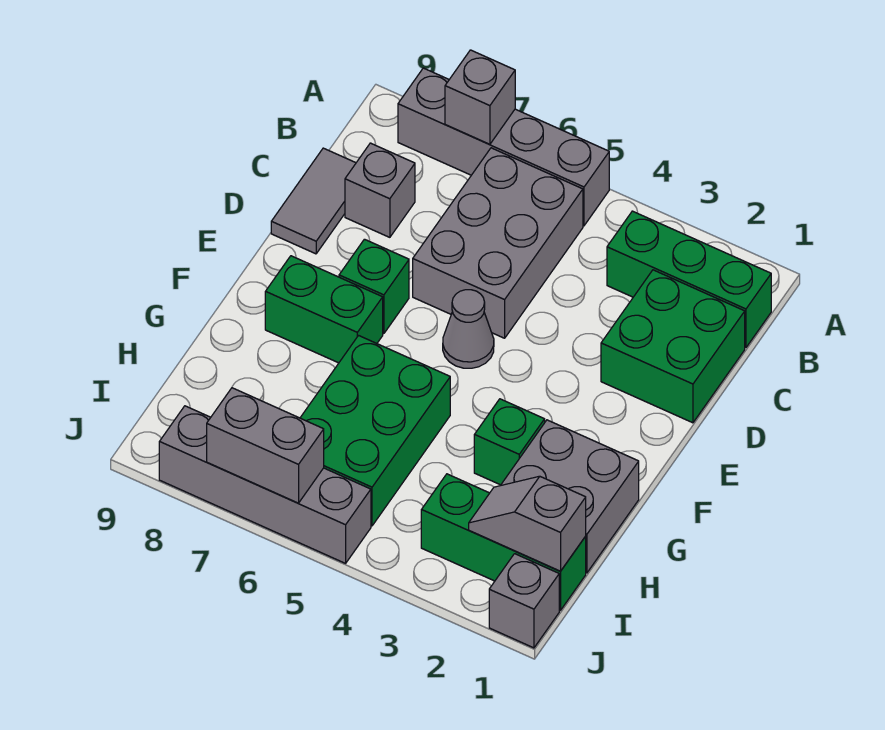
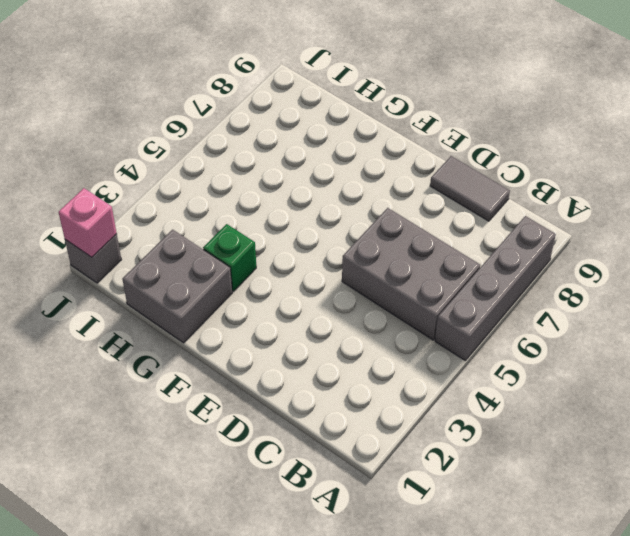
pink 1x1 brick [59,188,117,257] -> none
none -> green 1x3 brick [607,211,771,348]
none -> green 2x2 brick [601,270,745,423]
none -> grey 1x1 brick [345,143,415,237]

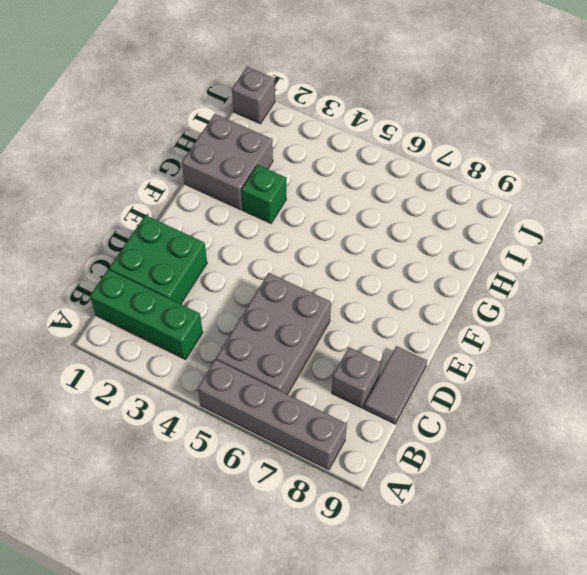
none -> grey 1x1 cone [443,290,494,368]
none -> green 1x1 brick [339,239,409,334]
none -> green 1x2 brick [265,256,383,363]

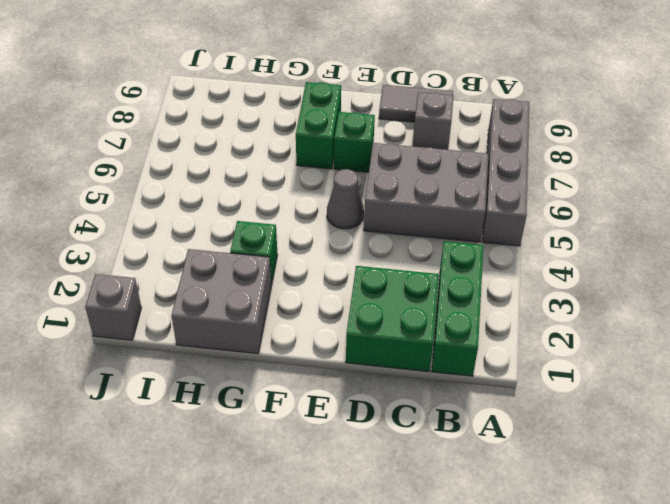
none -> green 2x3 brick [300,336,450,526]
none -> green 1x3 brick [421,474,586,610]
none -> grey 1x4 brick [159,406,371,563]

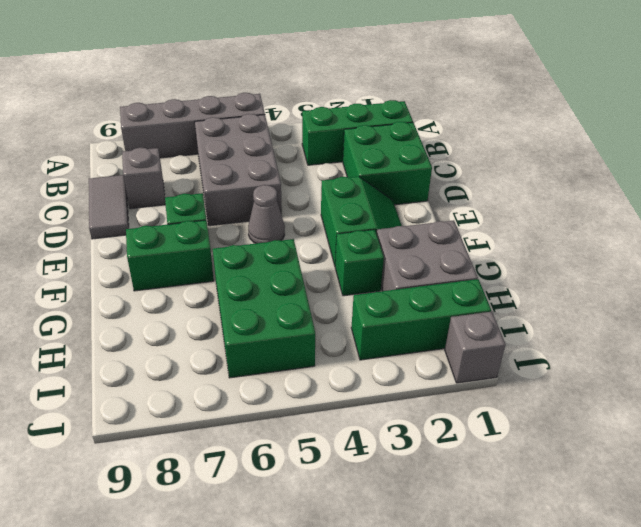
green 2x2 slope [321,177,402,265] -> none
none -> grey 1x4 brick [159,406,371,563]
none -> grey 1x1 brick [445,50,515,144]
none -> grey 1x2 slope [469,476,586,571]

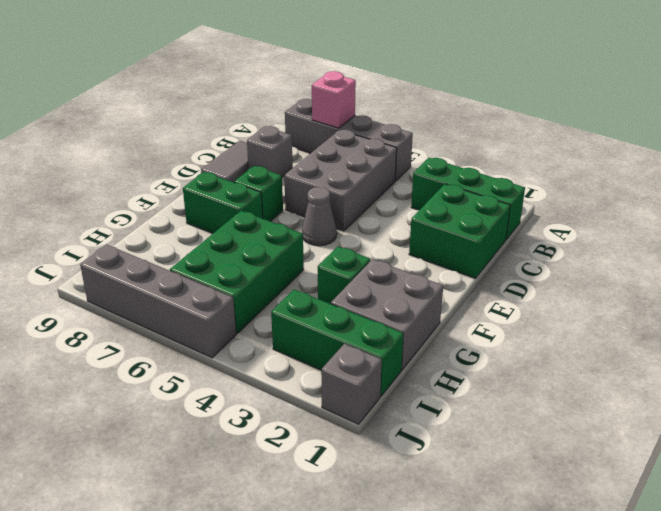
pink 1x1 brick [312,71,356,128] -> grey 1x1 brick [445,50,515,144]
none -> grey 1x2 slope [469,476,586,571]
none -> grey 1x2 brick [207,388,324,503]

